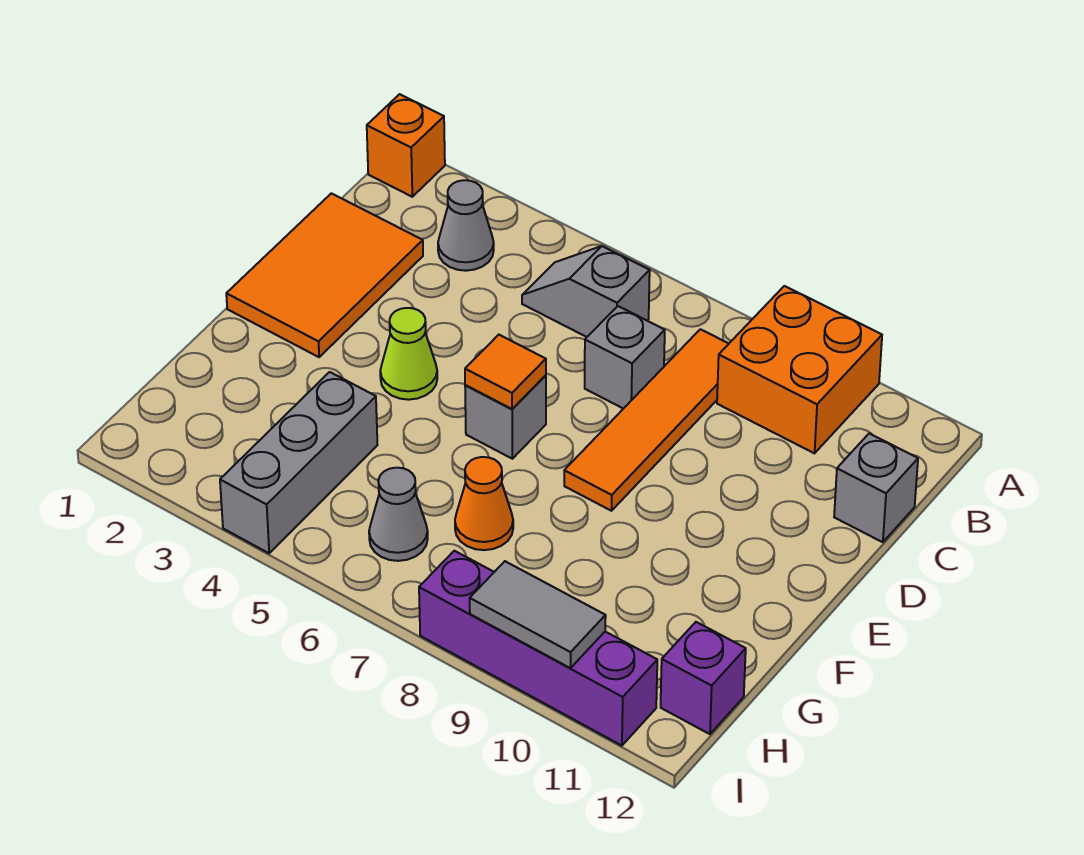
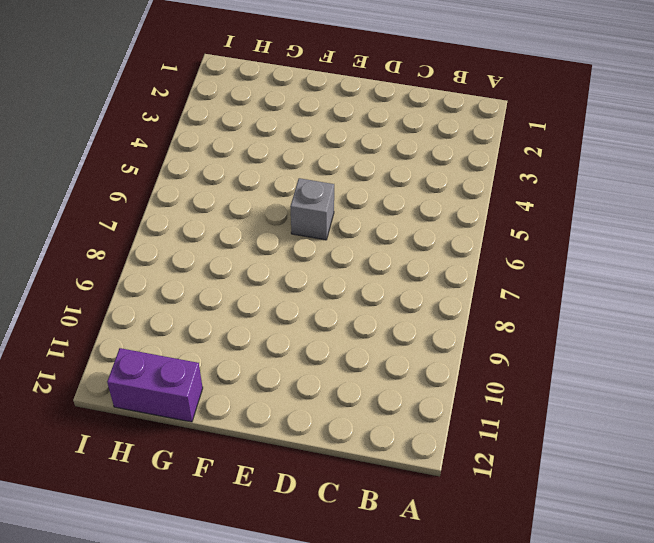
purple 1x2 brick [107,348,203,422] -> purple 1x1 brick [661,622,746,734]
none -> orange 1x1 brick [367,94,445,197]
none -> orange 2x2 brick [717,286,882,453]
none -> grey 1x1 cone [438,180,494,271]

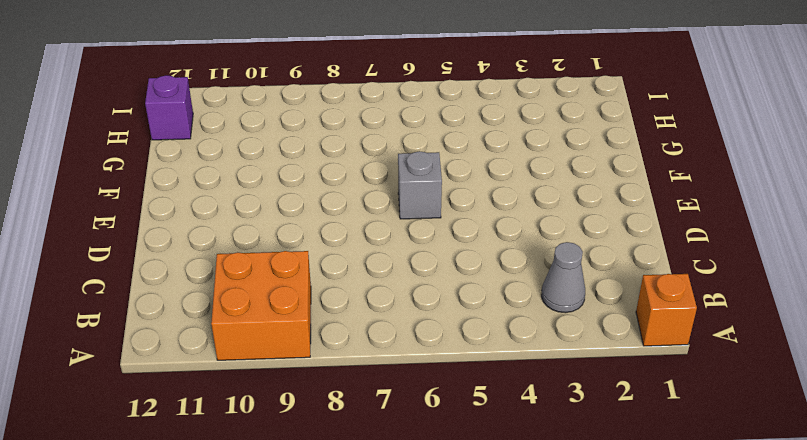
none -> grey 1x2 slope [522,246,650,337]
none -> orange 1x4 tile [564,329,729,511]
none -> orange 2x3 tile [226,193,423,357]

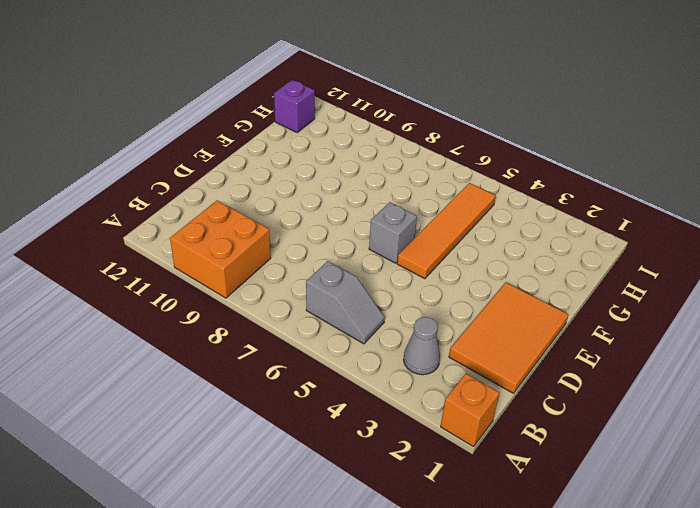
orange 1x4 tile [397,183,496,279] -> orange 1x4 tile moved to [564,329,729,511]
none -> grey 1x1 brick [585,306,665,409]
none -> grey 1x1 brick [834,433,918,542]
none -> lime 1x1 cone [380,308,437,400]

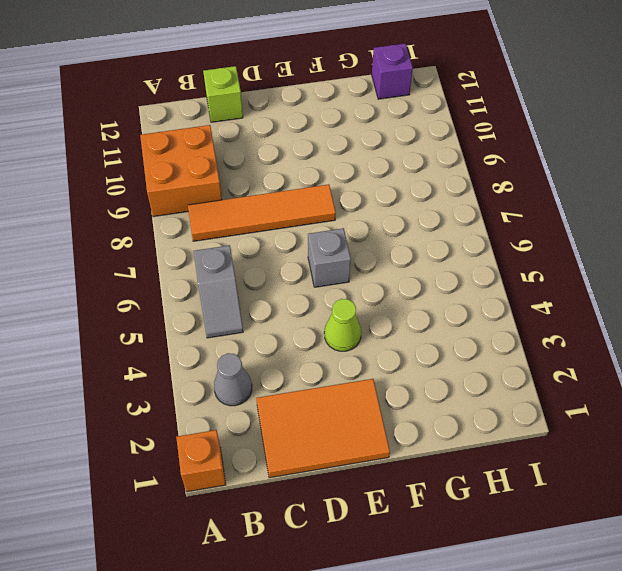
lime 1x1 brick [203,66,243,122] -> grey 1x1 brick [834,433,918,542]
none -> grey 1x1 brick [585,306,665,409]
none -> grey 1x3 brick [220,372,377,553]
none -> orange 1x1 cone [455,457,513,550]

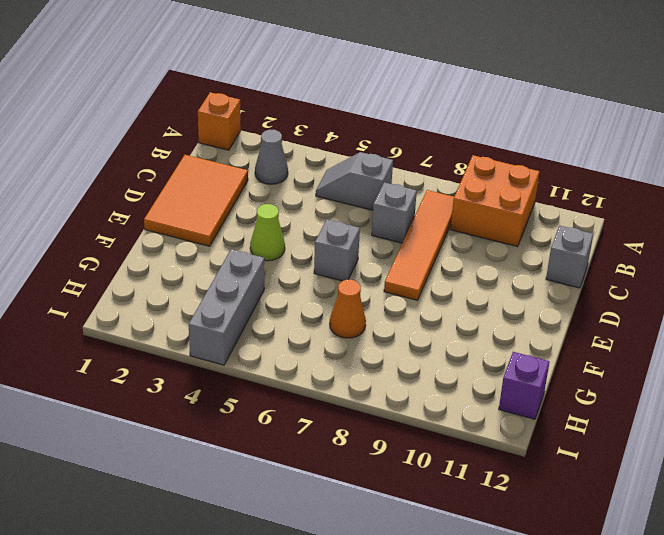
none -> grey 1x1 cone [369,468,428,561]
none -> purple 1x4 brick [419,551,657,746]
none -> orange 1x1 tile [465,335,546,409]

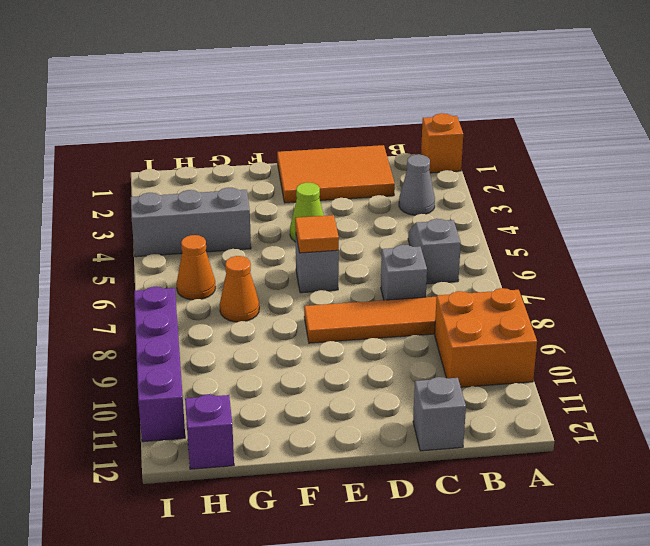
orange 1x1 cone [176,235,215,300] -> grey 1x1 cone [369,468,428,561]
none -> grey 1x2 tile [470,561,606,668]

